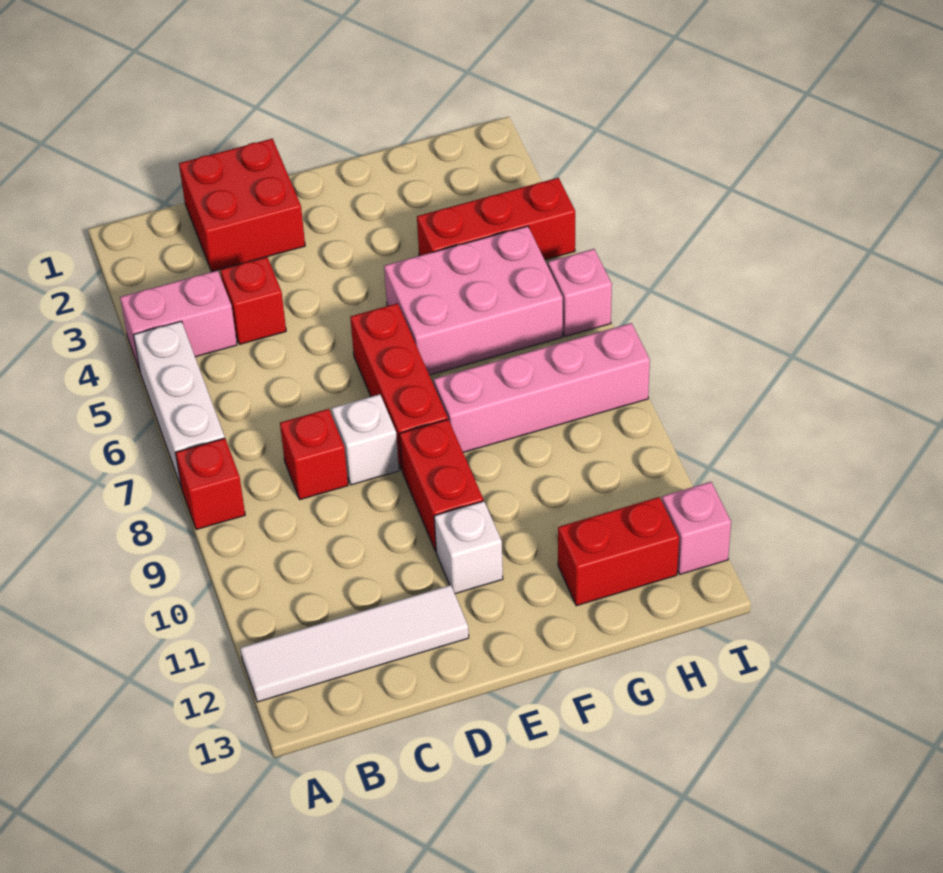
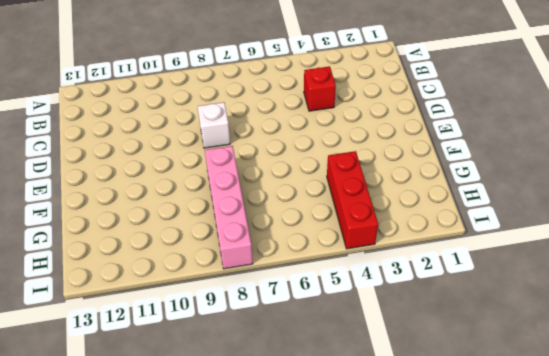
none -> pink 1x2 brick [120,270,237,370]
none -> white 1x3 brick [134,321,225,489]
none -> red 1x1 brick [175,438,245,530]

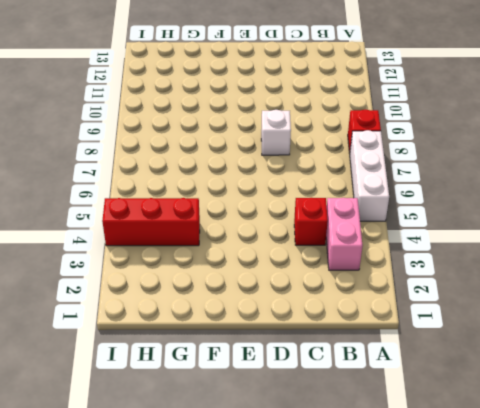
pink 1x2 brick [326,198,363,270] -> pink 1x2 brick turned to [120,270,237,370]
none -> white 1x4 tile [240,585,469,702]
none -> red 2x2 brick [179,139,305,272]
none -> red 1x1 brick [280,409,348,500]

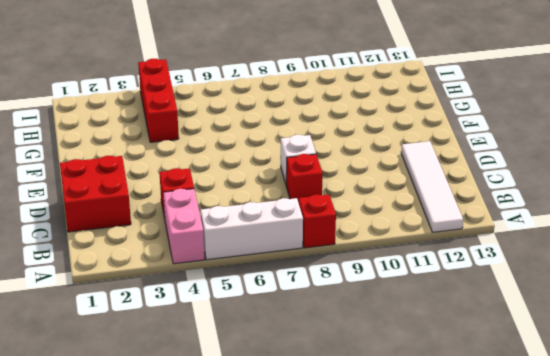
none -> red 1x3 brick [350,303,448,470]
none -> red 1x2 brick [400,420,483,551]
none -> white 1x1 brick [434,501,503,594]

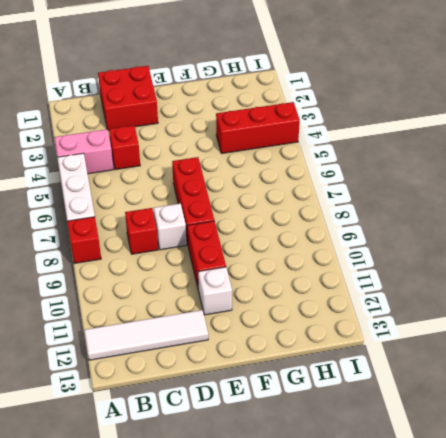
none -> pink 2x3 brick [384,226,563,375]
none -> pink 1x4 brick [434,323,650,452]
none -> red 1x2 brick [558,497,679,606]

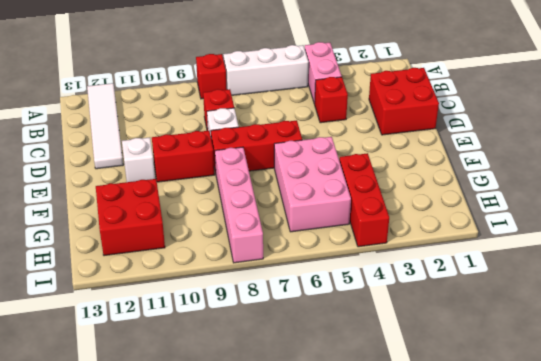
red 2x2 brick [96,179,165,256] -> red 1x2 brick [558,497,679,606]
none -> pink 1x1 brick [548,249,612,337]
none -> pink 1x1 brick [662,482,731,574]

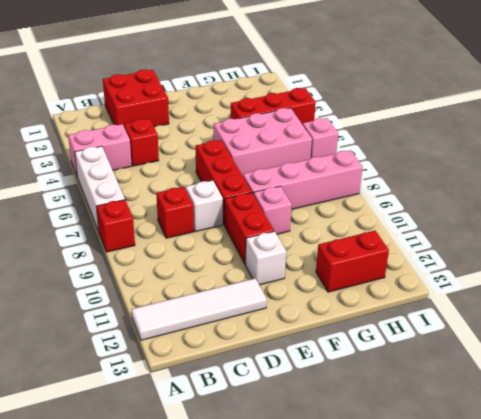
pink 1x1 brick [253,186,292,234] -> pink 1x1 brick moved to [662,482,731,574]

